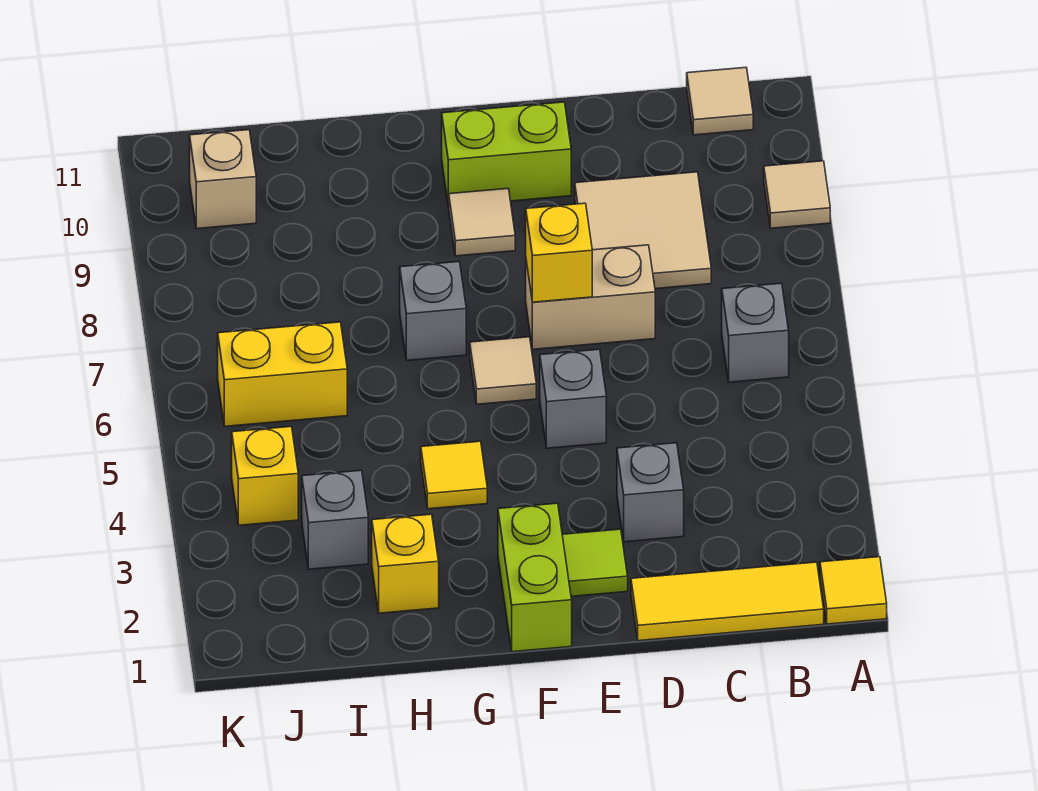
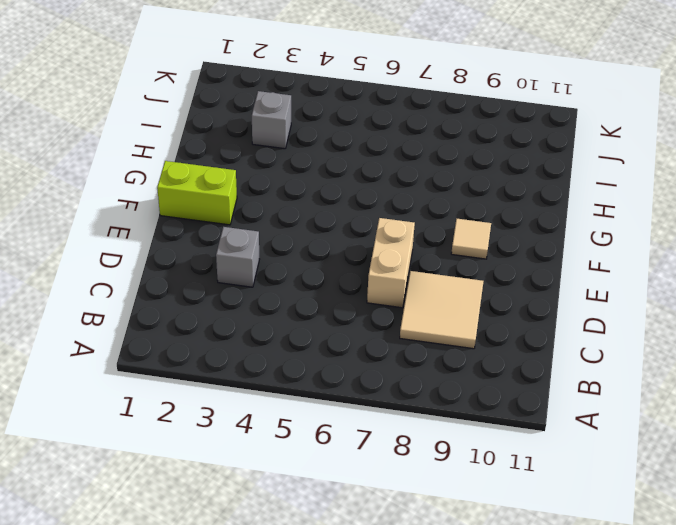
none -> yellow 1x1 tile [820,557,887,624]
none -> tan 1x1 tile [764,161,830,228]
none -> yellow 1x3 tile [631,562,824,641]

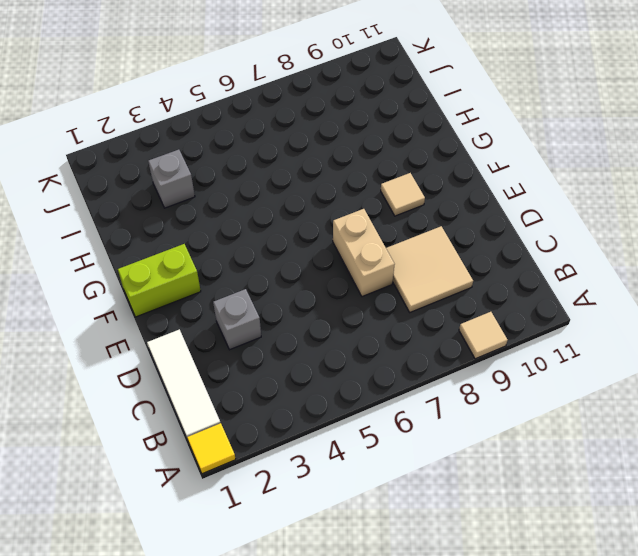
white 1x3 tile [147,329,220,440] -> yellow 1x3 tile [631,562,824,641]
none -> grey 1x1 brick [722,283,789,382]
none -> tan 1x1 tile [687,68,753,135]
none -> lime 1x1 tile [562,529,628,596]

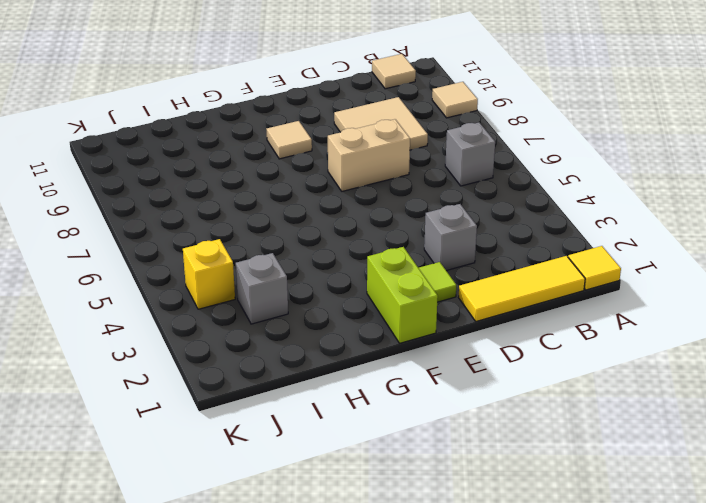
none -> grey 1x1 brick [540,349,606,448]
none -> lime 1x2 brick [442,102,571,206]
none -> tan 1x1 tile [470,337,536,404]

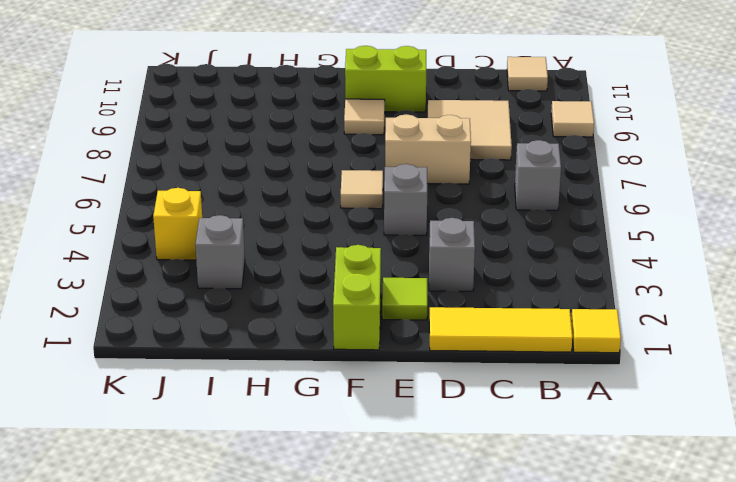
none -> yellow 1x1 tile [421,441,487,509]
none -> grey 1x1 brick [400,262,466,360]
none -> yellow 1x1 brick [372,514,439,613]

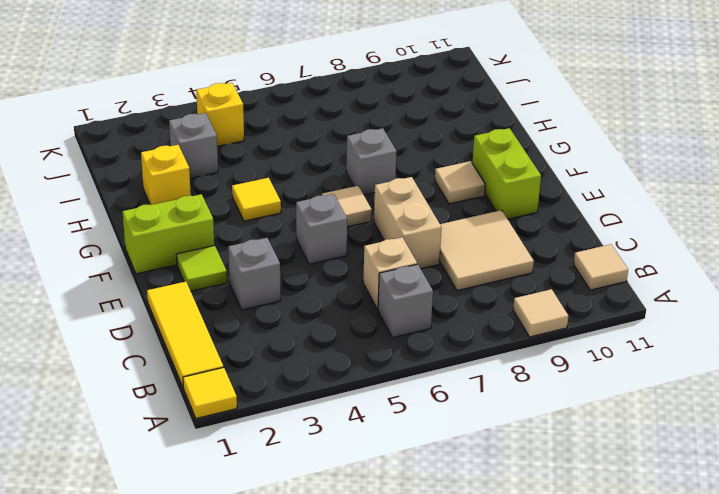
tan 1x1 brick [363,237,417,309] -> tan 1x1 brick moved to [190,130,256,229]
none -> yellow 1x2 brick [218,322,347,426]
none -> yellow 1x1 brick [526,203,592,302]

